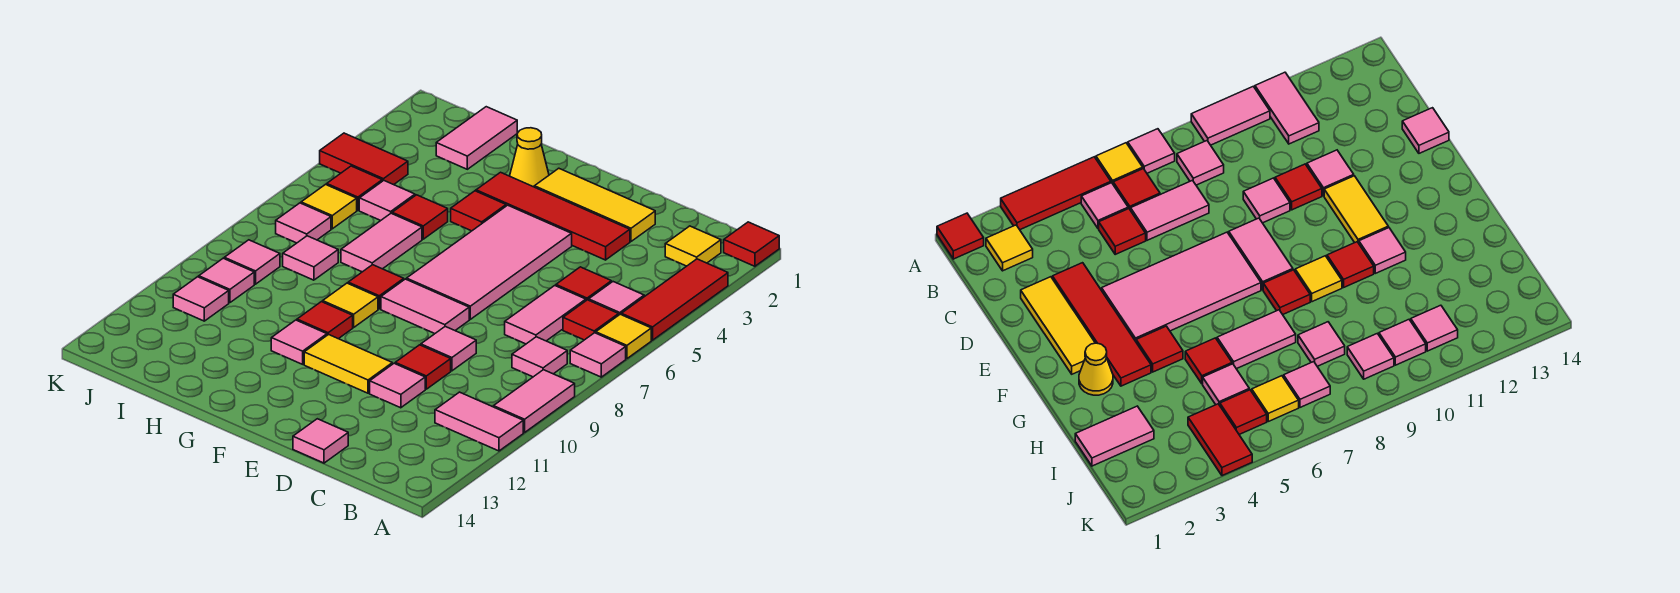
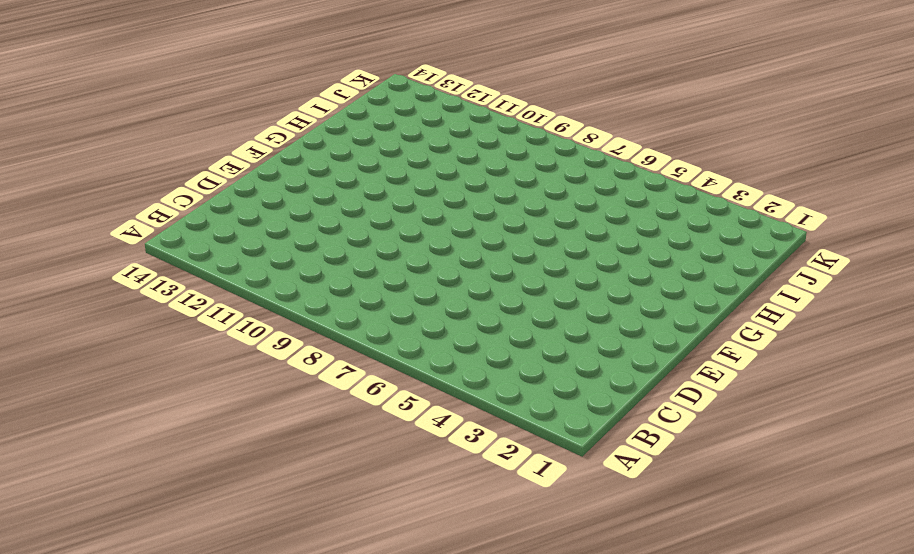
none -> red 1x1 tile [724,222,779,266]
none -> red 1x3 tile [621,259,728,340]
none -> yellow 1x1 tile [596,314,651,359]
none -> pink 1x1 tile [570,333,626,377]

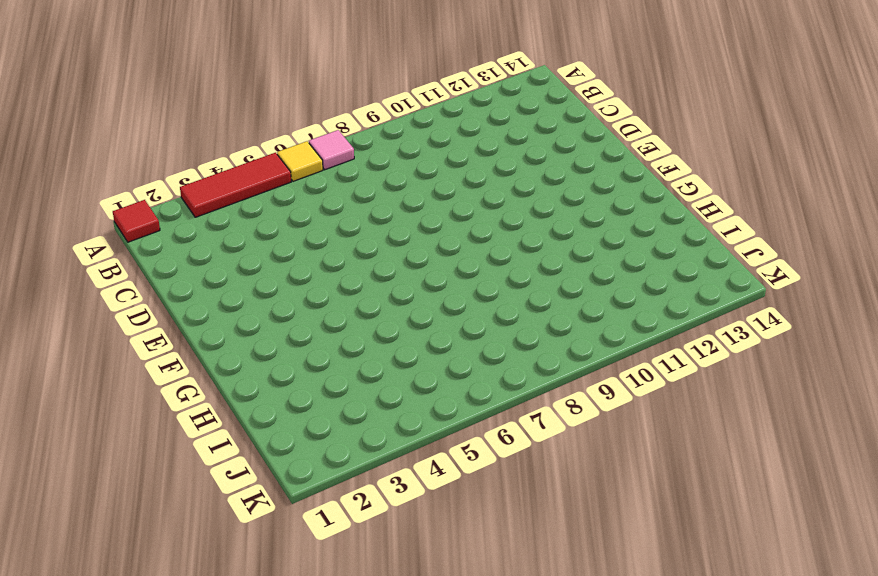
none -> pink 1x2 tile [493,370,575,433]
none -> pink 1x2 tile [435,392,523,451]
none -> yellow 1x1 tile [665,226,721,266]
none -> pink 1x1 tile [589,282,644,315]

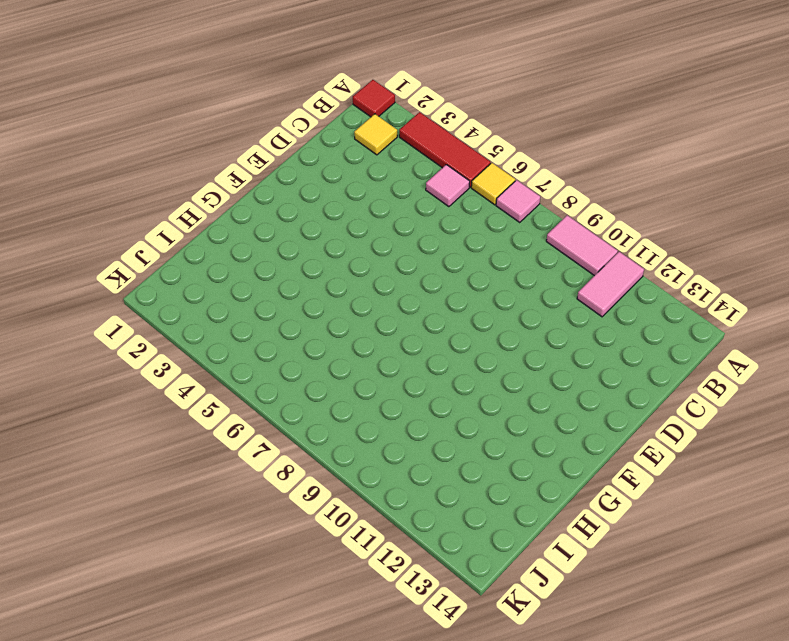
none -> red 1x1 tile [563,300,619,340]
none -> pink 1x1 tile [512,337,567,377]
none -> red 1x1 tile [556,267,611,300]
none -> pink 1x2 tile [505,286,586,344]

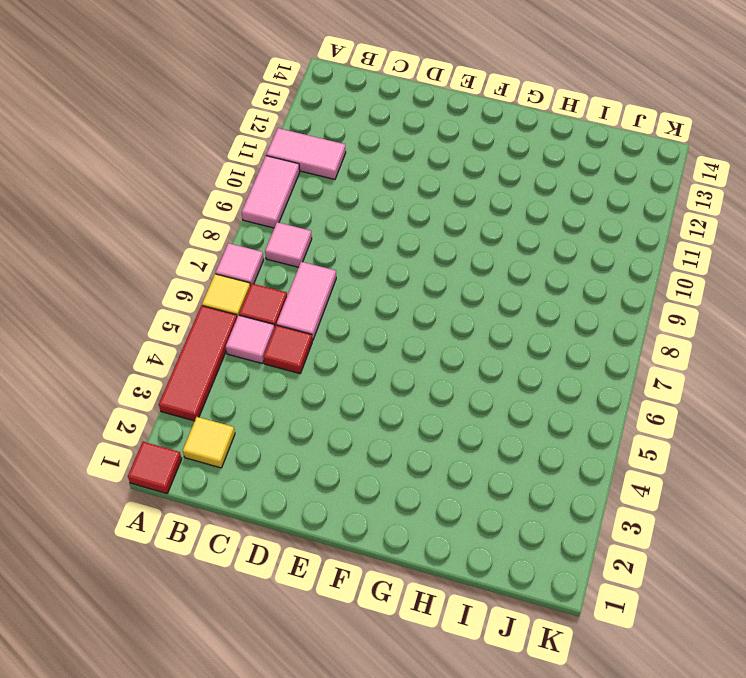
none -> yellow 1x3 tile [534,168,655,241]
none -> red 1x4 tile [476,172,630,260]
none -> pink 1x1 tile [421,326,476,371]
none -> red 1x1 tile [395,345,451,389]

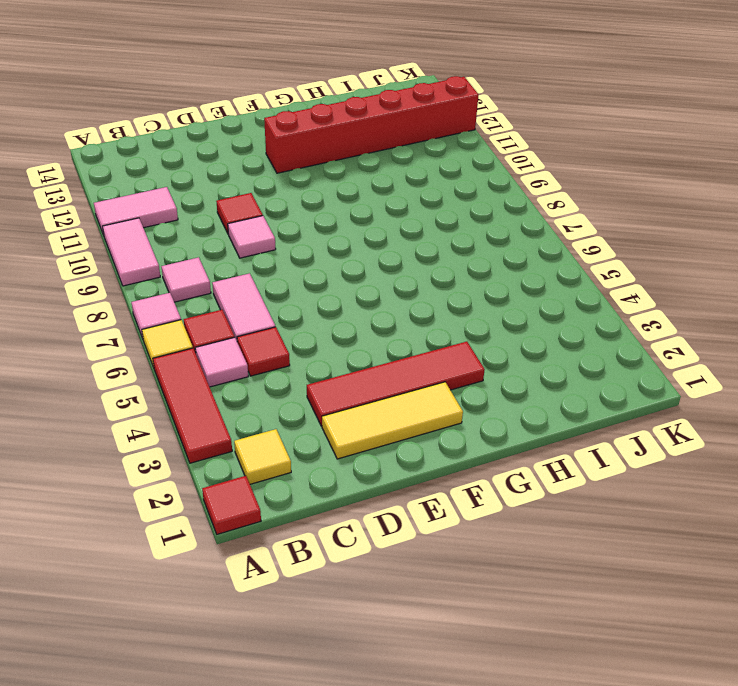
red 1x6 brick [264,76,478,173] -> none
none -> pink 1x1 tile [370,363,425,408]
none -> pink 1x1 tile [293,419,348,463]
none -> pink 2x4 tile [407,205,572,319]
none -> pink 1x2 tile [381,279,469,334]

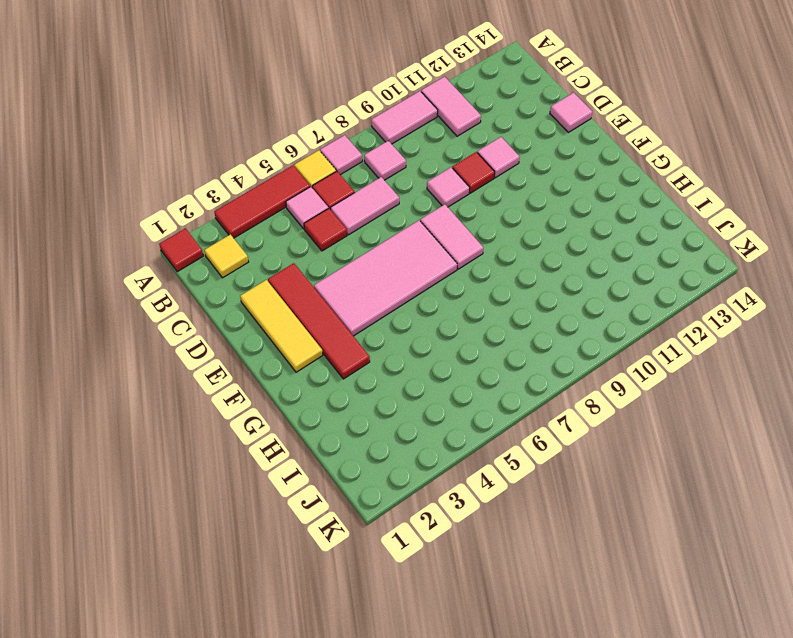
none -> yellow 1x2 tile [304,334,392,393]
none -> yellow 1x1 cone [510,128,549,187]
none -> red 1x1 tile [451,191,506,231]
none -> red 1x1 tile [348,265,404,309]

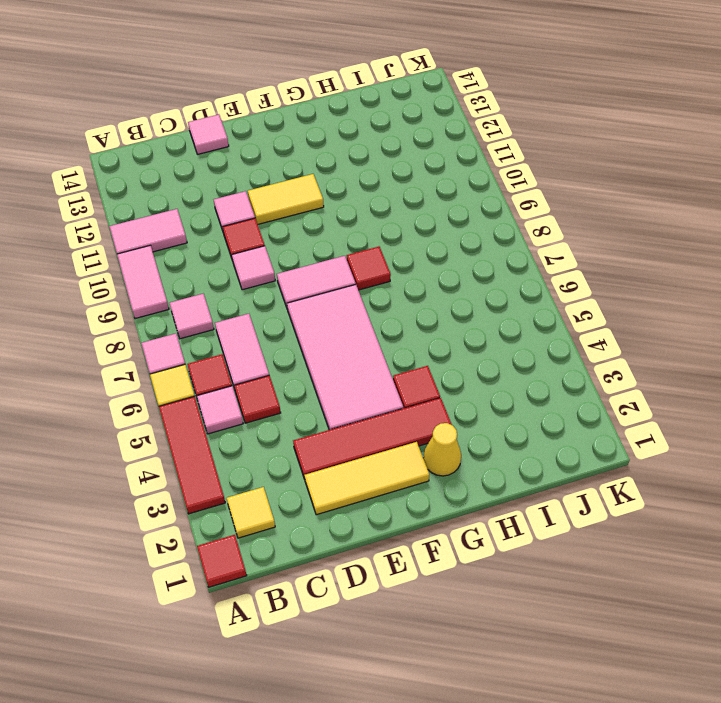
none -> yellow 1x1 tile [323,283,378,327]
none -> red 1x1 tile [297,302,353,339]
none -> pink 1x1 tile [271,320,327,364]
none -> red 1x1 tile [392,195,448,239]

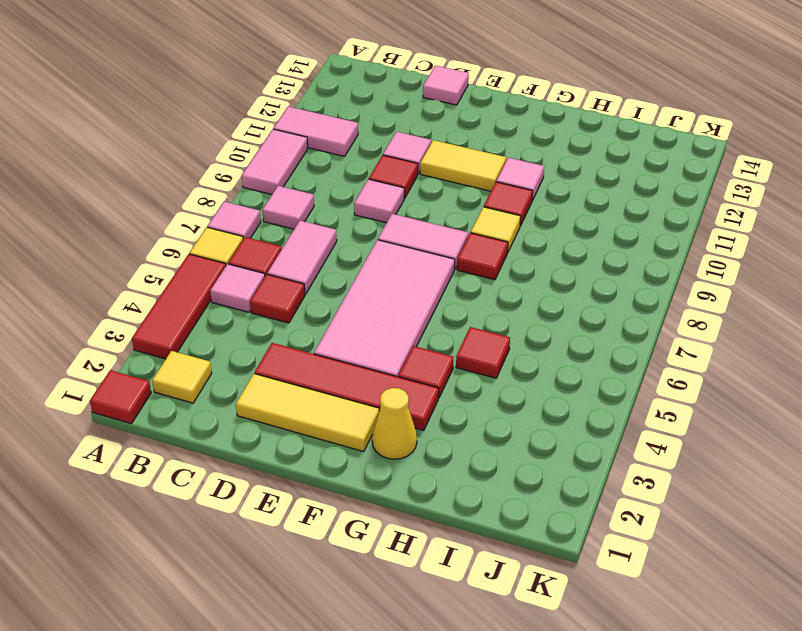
none -> pink 1x2 tile [341,213,422,272]
none -> pink 1x2 tile [436,107,517,169]
none -> pink 1x1 tile [359,180,415,221]
none -> pink 1x1 tile [283,236,338,280]

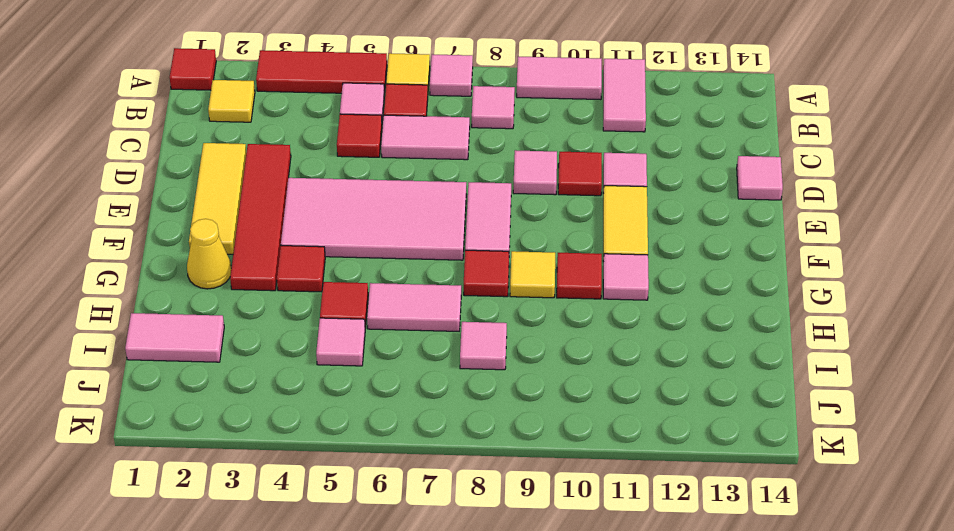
none -> red 1x2 tile [320,133,408,185]
none -> red 1x1 tile [327,166,382,210]
none -> yellow 1x1 tile [301,185,357,229]
none -> pink 1x1 tile [276,203,331,243]

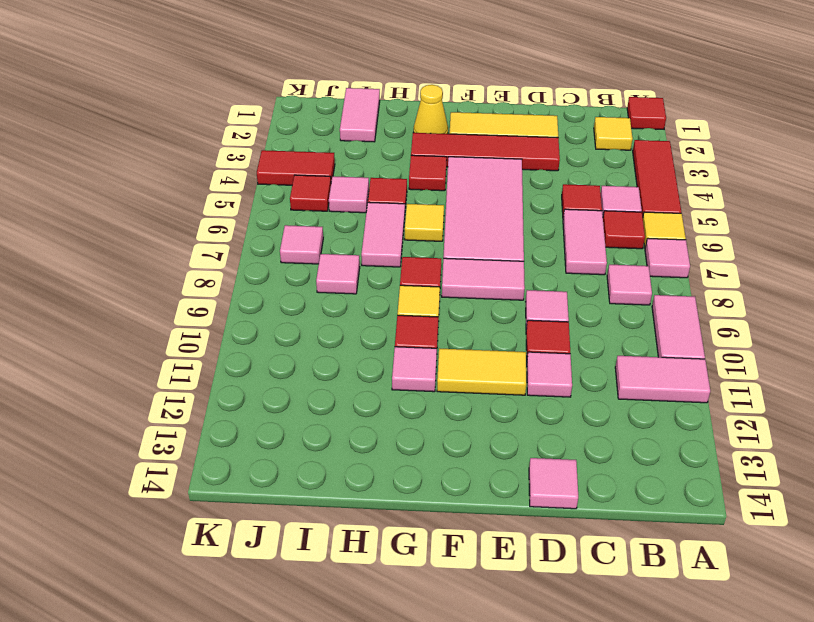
yellow 1x1 tile [405,204,444,241] -> yellow 1x1 tile moved to [301,185,357,229]
none -> pink 1x1 tile [224,240,280,284]
none -> pink 1x1 tile [199,258,254,303]
none -> pink 1x1 tile [173,277,229,321]

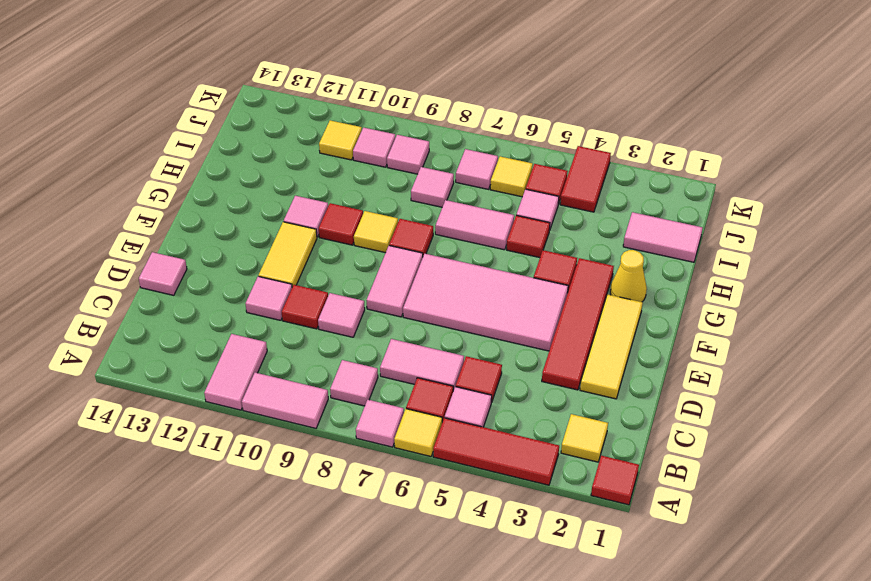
yellow 1x1 tile [319,120,362,160] -> pink 1x1 tile [173,277,229,321]

